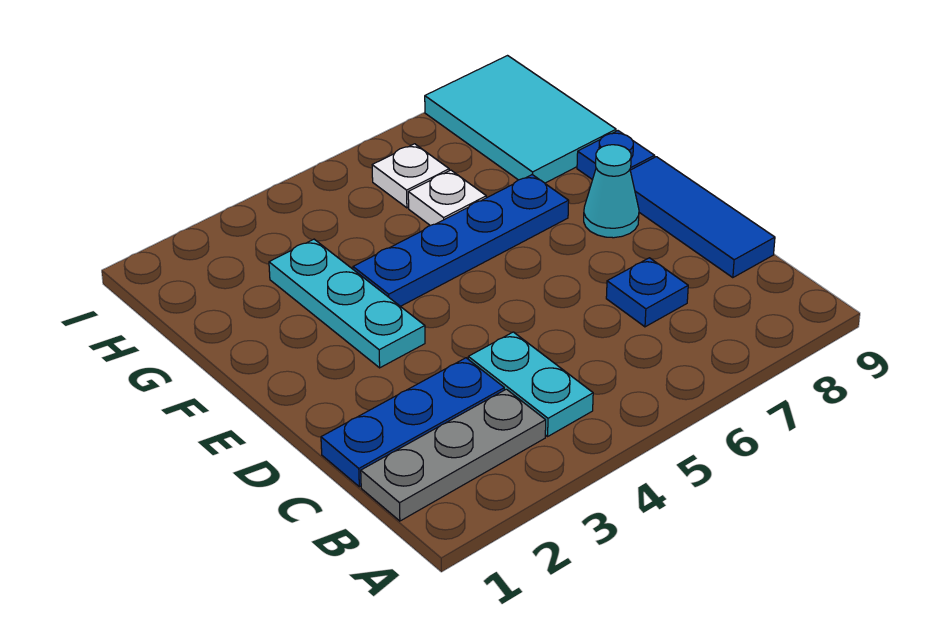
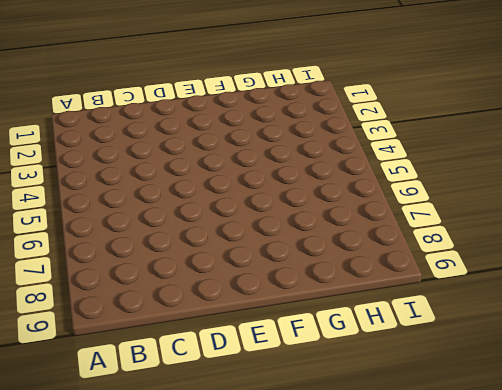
none -> grey 1x3 plate [361,389,546,521]
none -> cyan 1x2 plate [468,332,593,436]
none -> blue 1x3 plate [321,358,504,487]

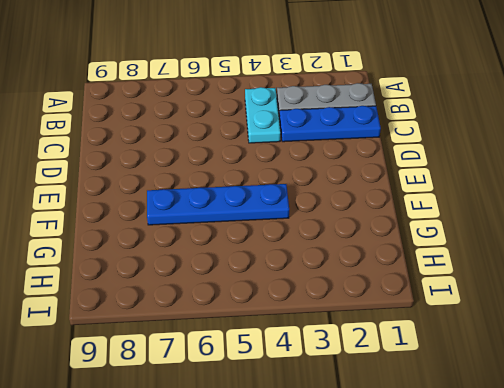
none -> blue 1x1 plate [606,258,688,327]
none -> blue 1x3 tile [630,157,775,278]
none -> cyan 1x3 plate [269,239,425,368]

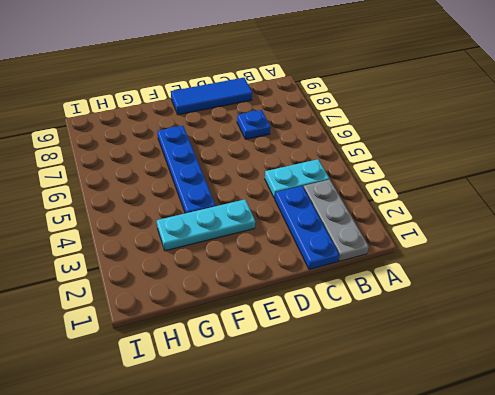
none -> cyan 1x1 cone [584,145,639,238]
none -> blue 1x1 plate [577,131,655,180]
none -> white 1x1 plate [408,170,486,226]

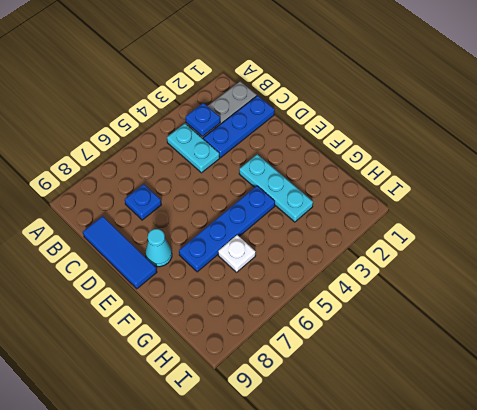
blue 1x1 plate [185,103,220,137] -> blue 1x1 plate moved to [577,131,655,180]
none -> cyan 2x3 tile [425,56,616,183]
none -> white 1x1 plate [372,144,449,208]

